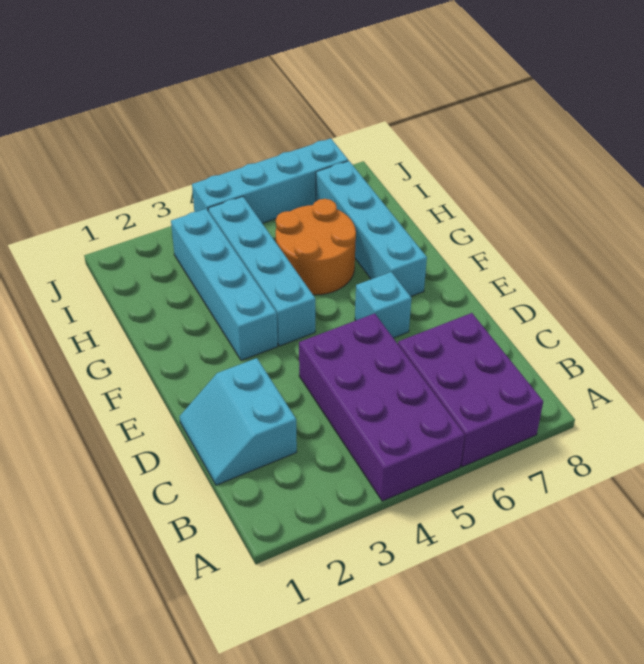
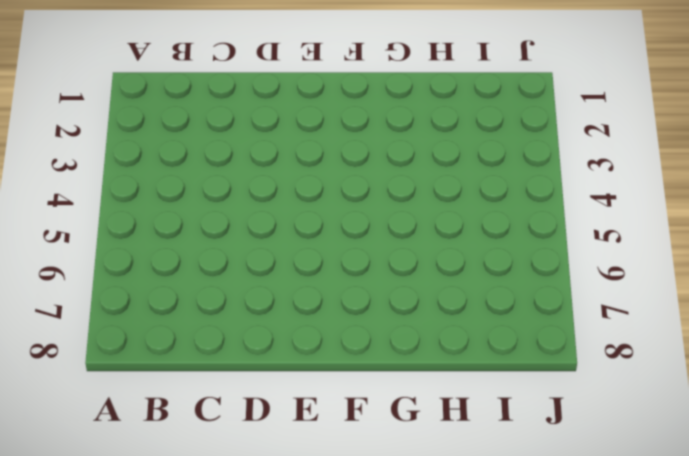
none -> purple 2x4 brick [299,313,465,501]
none -> purple 2x3 brick [398,313,543,467]

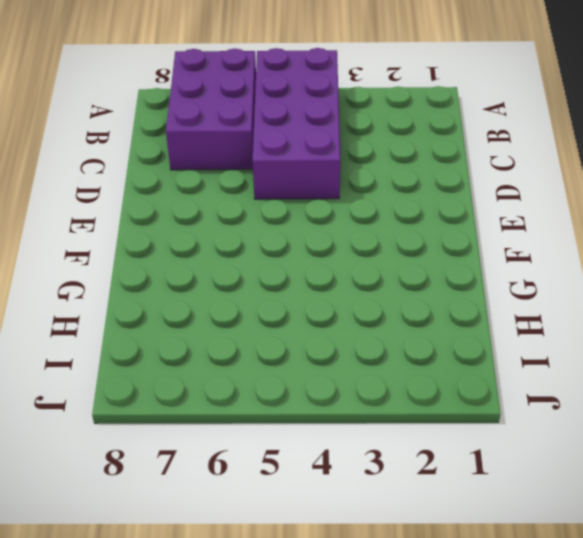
none -> cyan 2x2 slope [179,358,297,485]
none -> cyan 1x1 brick [355,272,412,338]

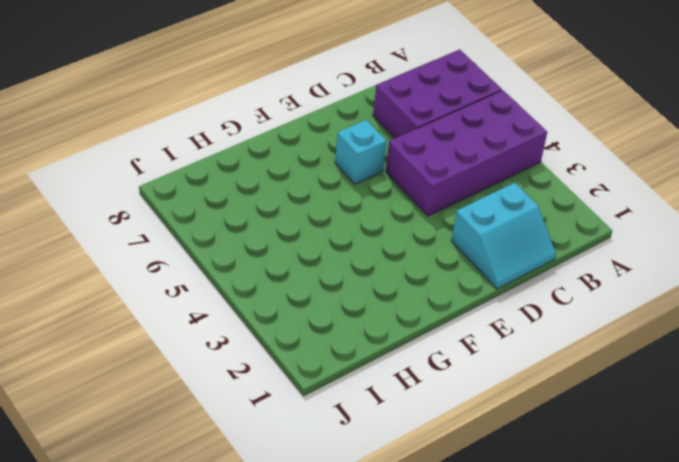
none -> cyan 1x4 brick [171,209,278,360]
none -> cyan 1x4 brick [208,196,315,346]

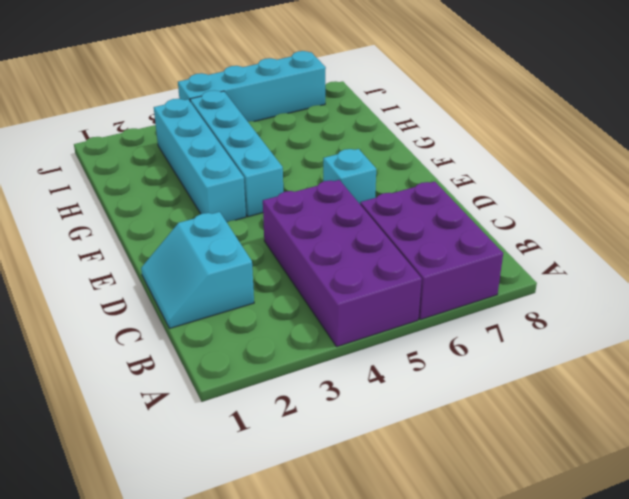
none -> cyan 1x4 brick [316,161,427,296]
none -> orange 2x2 round brick [276,199,356,295]

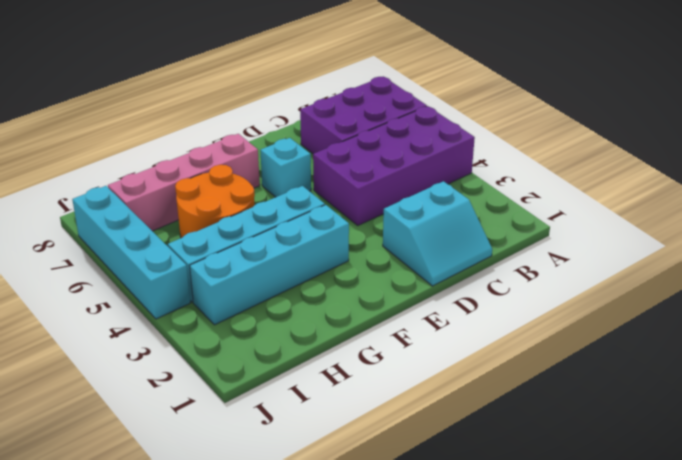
pink 1x4 brick [108,134,260,231] -> cyan 1x4 brick [316,161,427,296]

